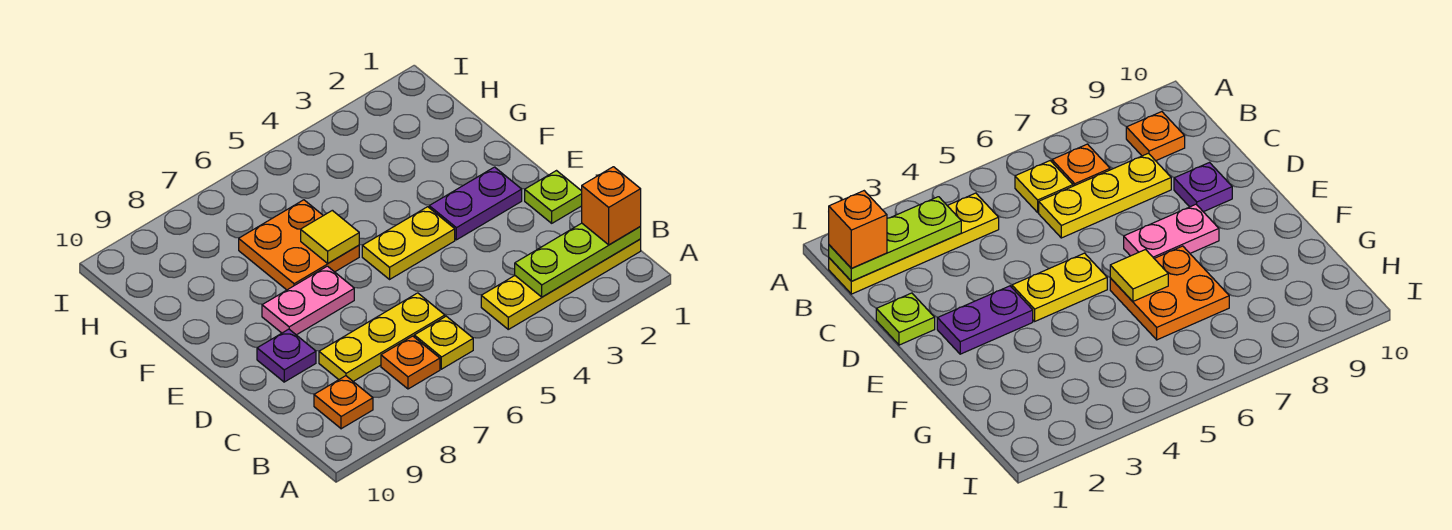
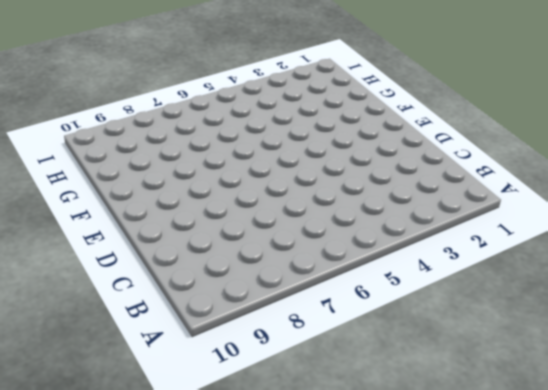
none -> yellow 1x4 plate [481,239,641,329]
none -> yellow 1x1 plate [414,316,473,369]
none -> orange 1x1 plate [381,336,440,389]

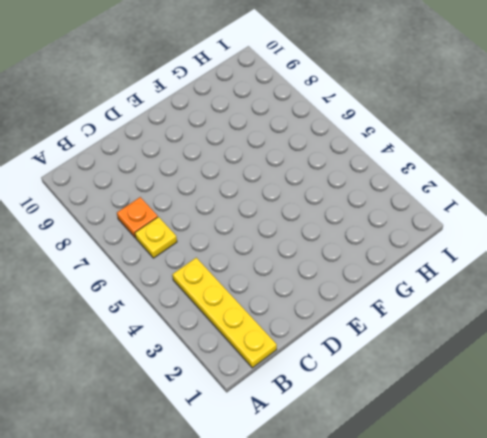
none -> orange 1x1 plate [314,376,373,429]
none -> yellow 1x3 plate [319,293,445,382]
none -> lime 1x1 plate [525,171,582,223]

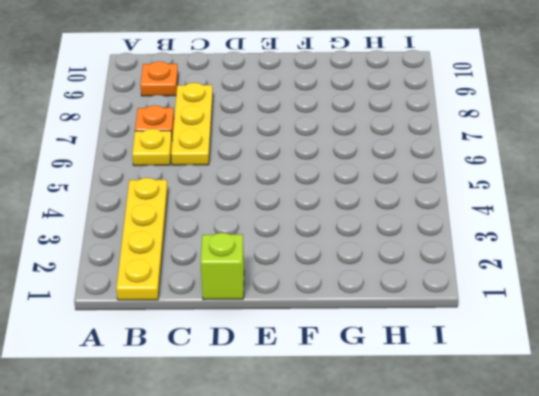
lime 1x1 brick [201,233,244,300] -> lime 1x1 plate [525,171,582,223]
none -> purple 1x1 plate [257,329,316,382]
none -> purple 1x2 plate [429,167,522,240]
none -> yellow 1x2 plate [362,207,455,279]

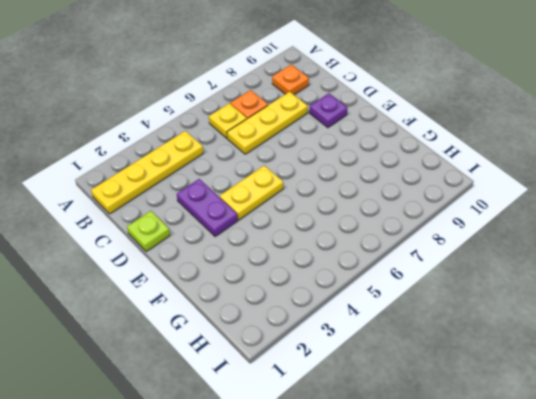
purple 1x2 plate [177,179,238,237] -> purple 1x2 plate turned to [429,167,522,240]
none -> pink 1x2 plate [262,266,354,335]
none -> orange 2x2 plate [239,200,359,290]
none -> lime 1x3 plate [515,223,641,297]

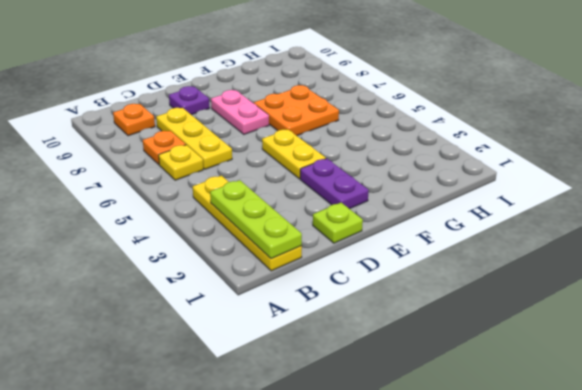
none -> yellow 1x1 tile [301,210,359,263]
none -> orange 1x1 brick [582,167,641,245]

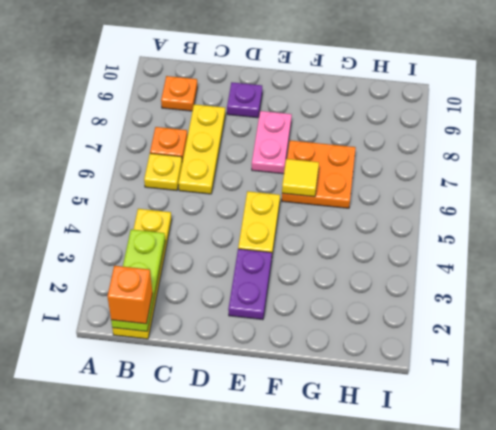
none -> lime 1x1 plate [525,171,582,223]

